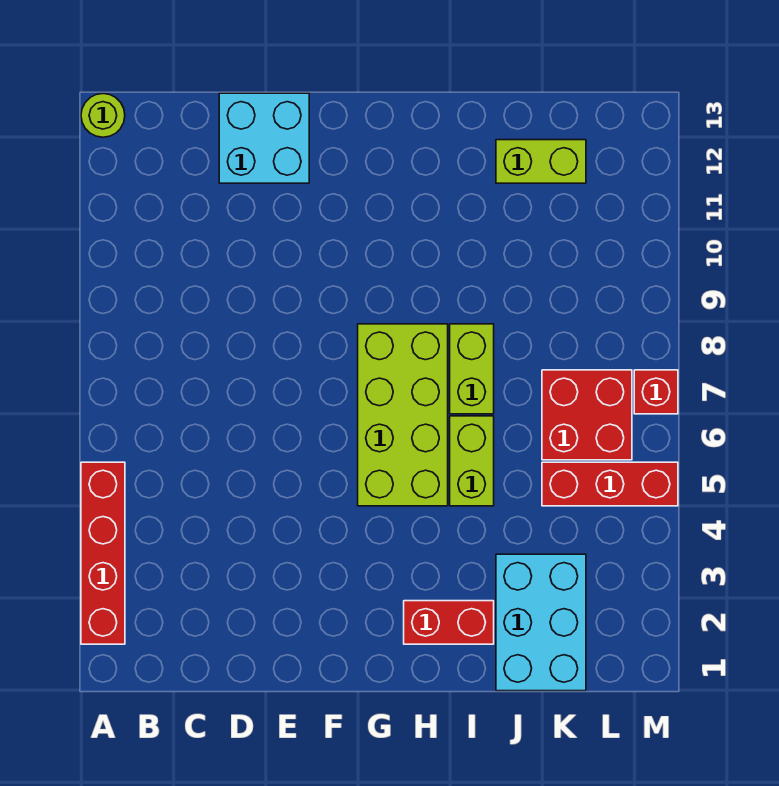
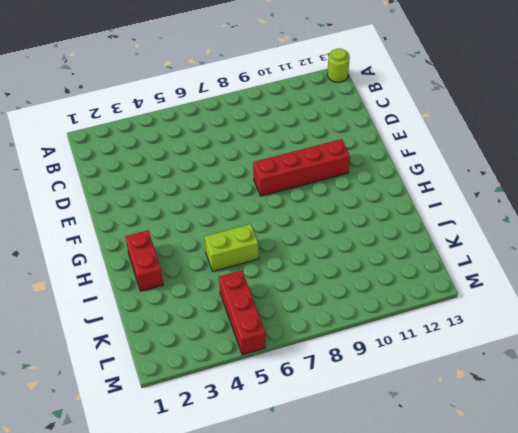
red 1x4 brick [253,139,350,196] -> red 1x4 brick moved to [81,462,125,644]
none -> cyan 2x2 brick [219,93,309,183]
none -> lime 2x4 brick [358,324,448,506]
none -> lime 1x2 brick [450,324,494,414]

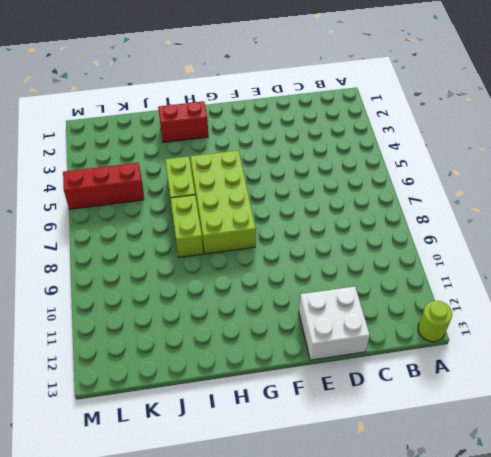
white 2x2 brick [299,286,370,360] -> cyan 2x2 brick [219,93,309,183]
none -> red 1x4 brick [81,462,125,644]
none -> cyan 2x3 brick [496,554,586,691]
none -> lime 1x2 brick [496,140,586,183]

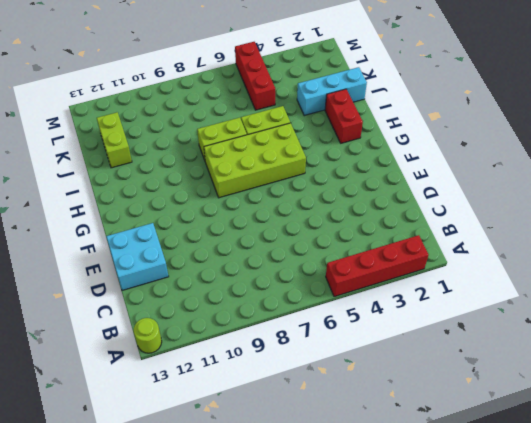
cyan 1x3 brick [297,67,367,116] -> cyan 2x3 brick [496,554,586,691]
none -> red 2x2 brick [542,370,632,460]
none -> red 1x1 brick [634,370,678,414]

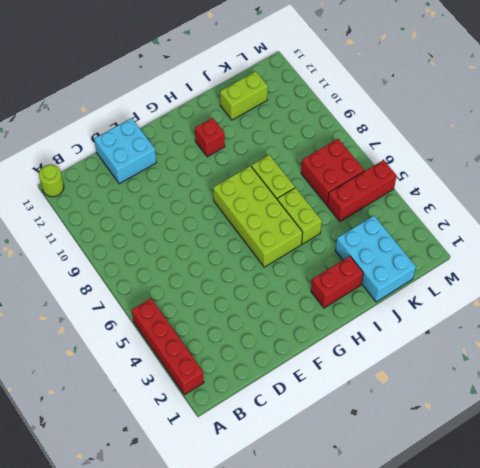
red 1x1 brick [195,118,225,157] -> red 1x1 brick moved to [634,370,678,414]

